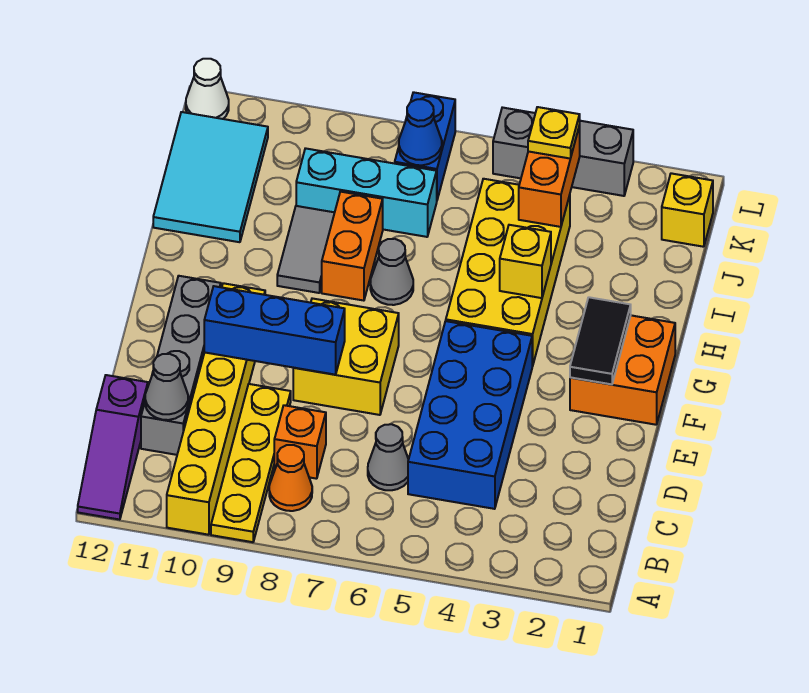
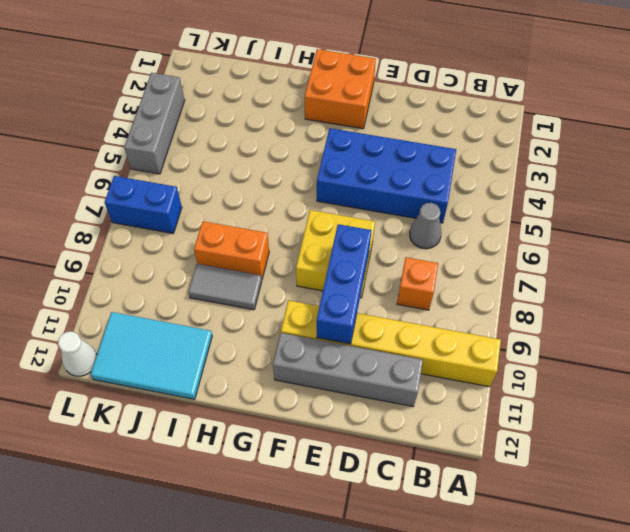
none -> yellow 1x4 plate [211,384,291,542]
none -> purple 1x3 slope [78,375,148,520]
none -> orange 1x1 cone [269,445,312,511]

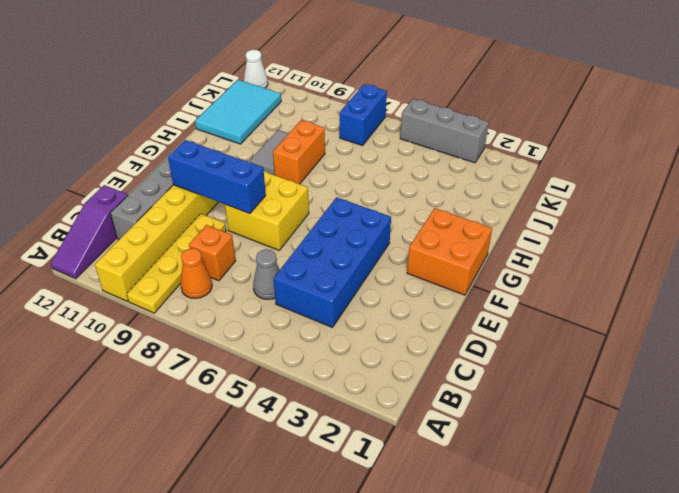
none -> yellow 2x4 brick [446,179,570,366]
none -> grey 1x1 cone [370,239,413,305]
none -> cyan 1x3 brick [296,148,437,237]

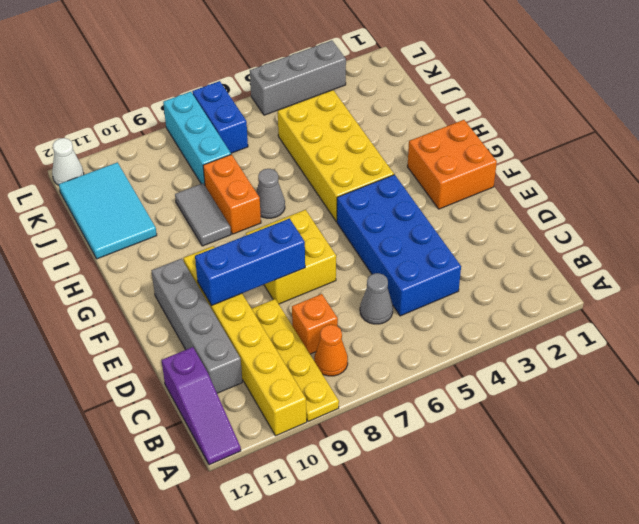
cyan 1x3 brick [163,92,231,185] -> cyan 1x3 brick turned to [296,148,437,237]
none -> yellow 1x1 brick [662,173,713,247]
none -> grey 1x1 cone [145,354,188,420]
none -> black 1x2 tile [570,297,631,384]

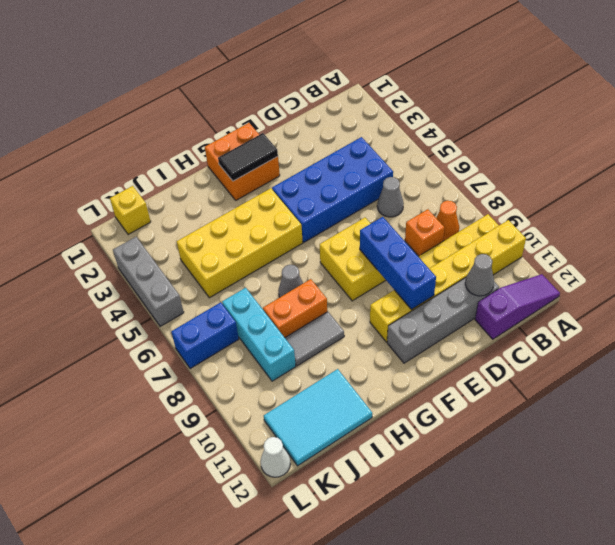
none -> yellow 1x1 brick [500,225,551,298]
none -> orange 1x2 brick [519,125,580,227]
none -> blue 1x1 cone [399,99,442,165]

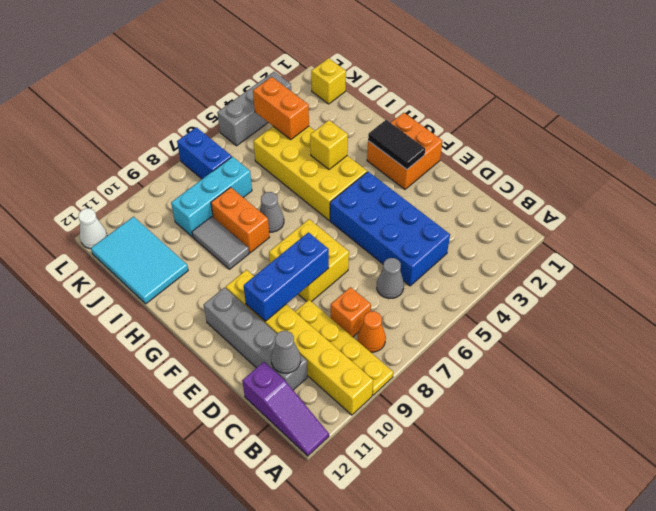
none -> blue 1x1 cone [399,99,442,165]
none -> yellow 1x1 plate [528,107,580,159]

